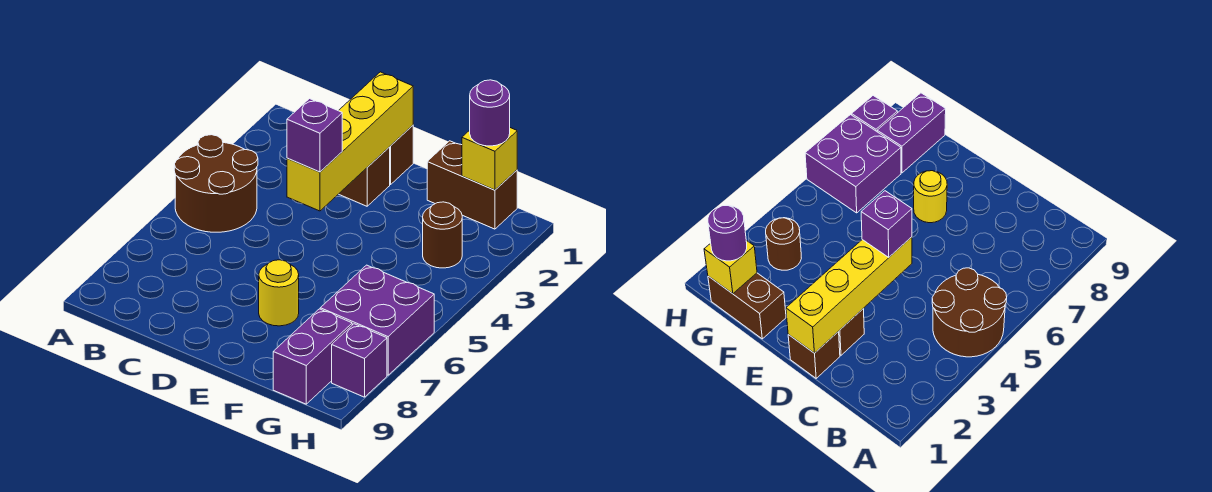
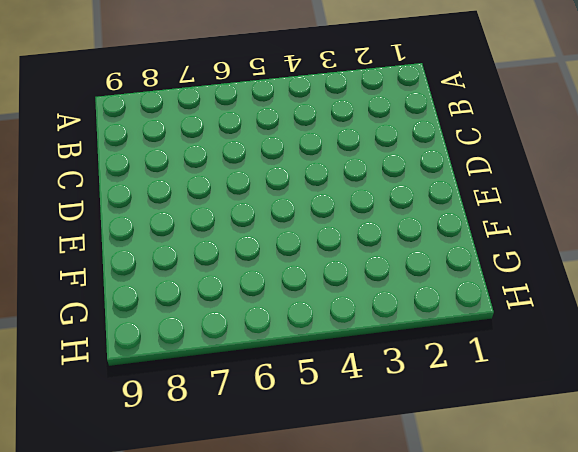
none -> brown 2x2 round brick [174,135,258,232]
none -> brown 1x1 brick [390,125,413,184]
none -> brown 1x1 brick [339,147,390,206]

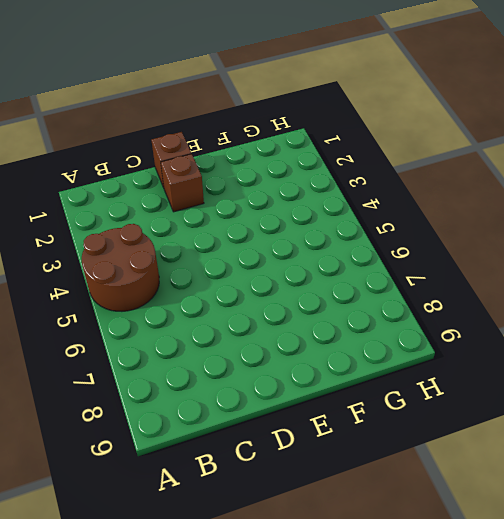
none -> yellow 1x1 round brick [259,260,299,326]
none -> brown 1x2 brick [427,141,517,229]
none -> brown 1x1 round brick [423,202,462,268]

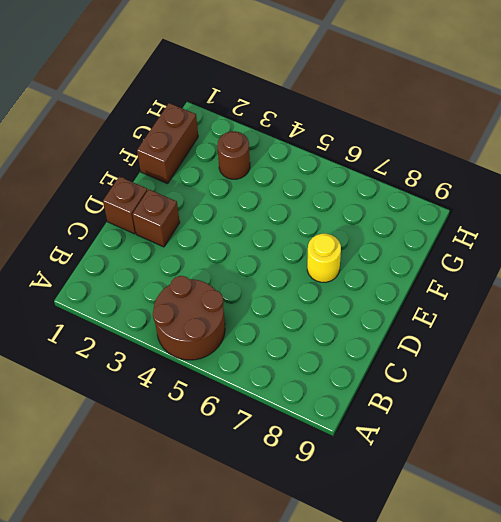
none -> purple 2x2 brick [320,265,434,375]
none -> purple 1x2 brick [273,309,352,404]
none -> purple 1x1 brick [332,324,387,397]

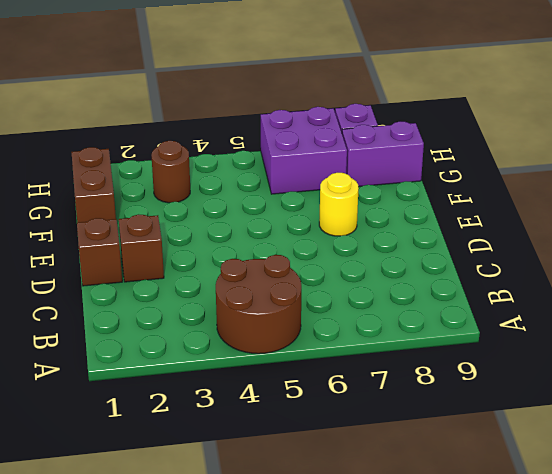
none -> yellow 1x4 brick [287,72,413,211]
none -> yellow 1x1 brick [462,128,517,190]
none -> purple 1x1 brick [287,99,342,172]

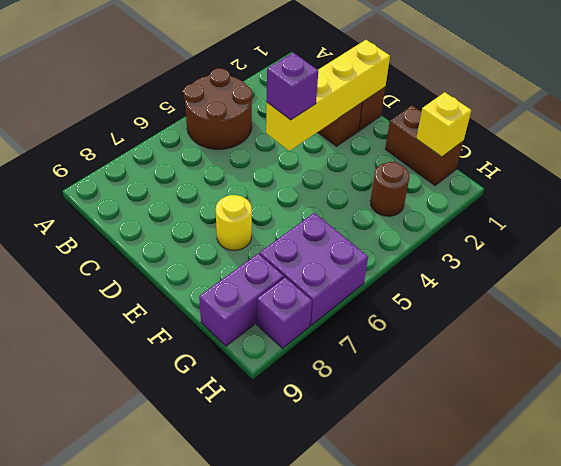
none -> purple 1x1 round brick [470,80,510,146]

